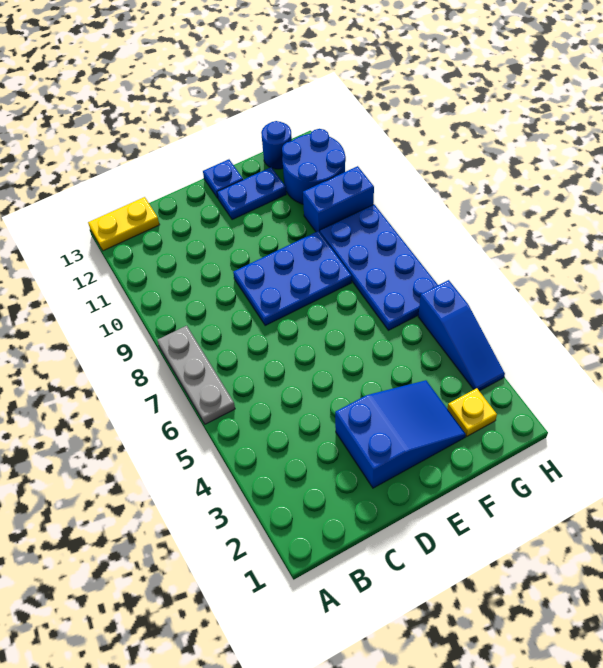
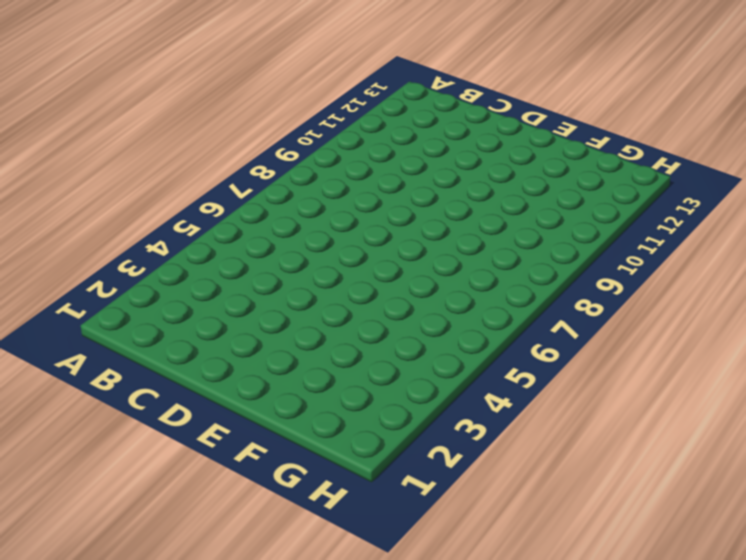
none -> grey 1x3 plate [157,326,235,424]
none -> yellow 1x2 plate [88,197,160,251]
none -> blue 2x3 slope [335,380,466,488]

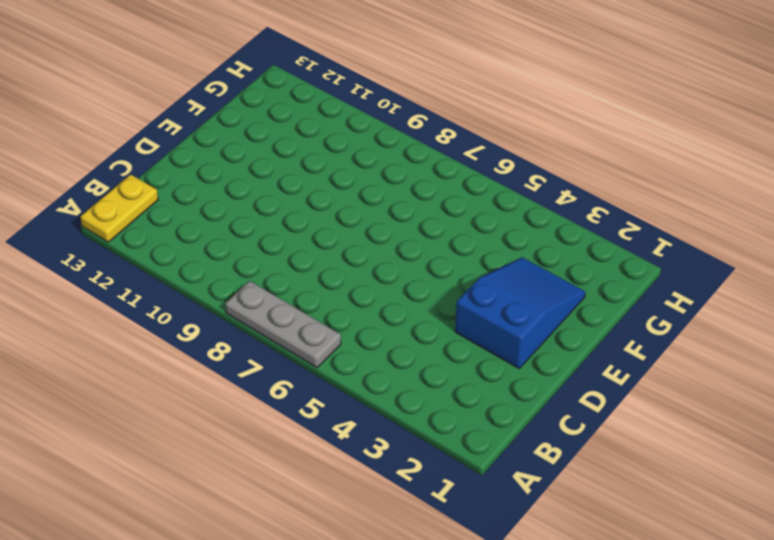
none -> blue 2x3 plate [233,231,352,326]
none -> blue 1x2 plate [217,167,286,220]
none -> blue 1x1 plate [203,159,243,198]

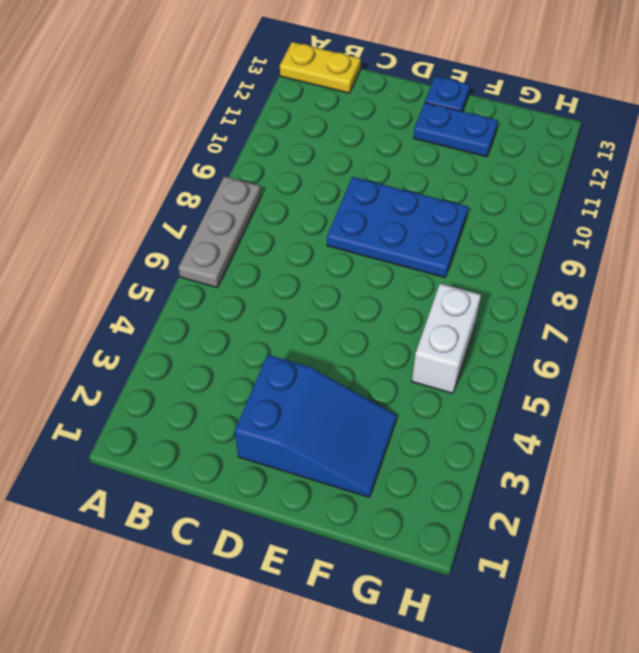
white 1x2 brick [412,283,481,393] -> blue 2x4 plate [320,204,438,330]
none -> yellow 1x1 plate [447,388,497,436]
none -> blue 1x2 brick [303,166,374,232]
none -> blue 2x2 round brick [282,129,346,204]

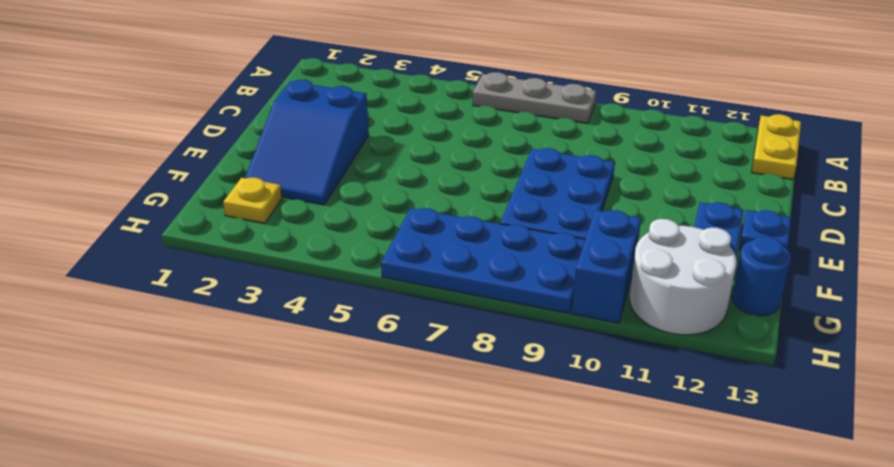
white 2x2 round brick [629,219,736,335] -> blue 2x2 round brick [282,129,346,204]
none -> blue 1x3 slope [418,280,505,391]

